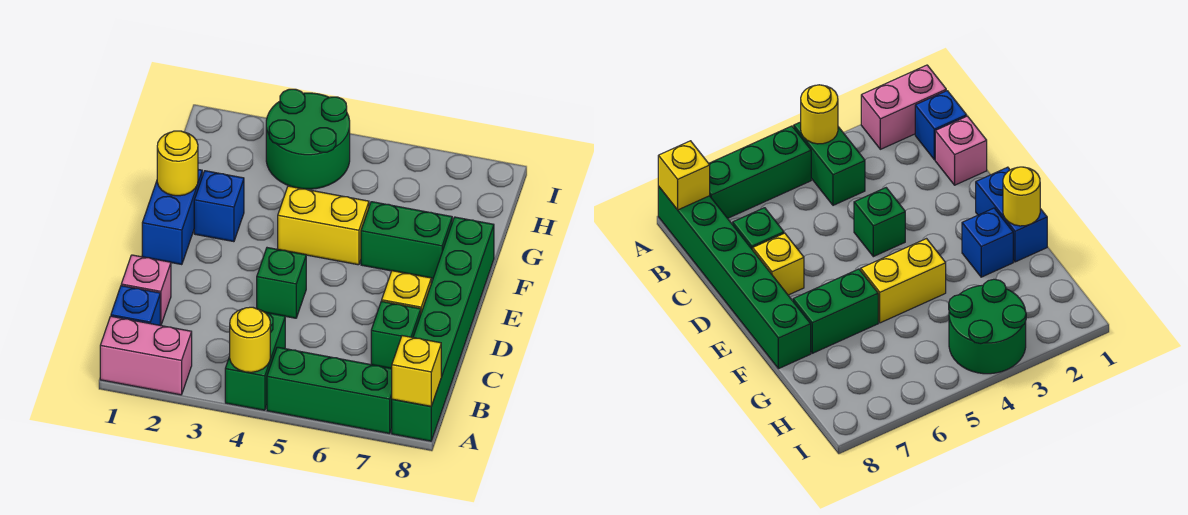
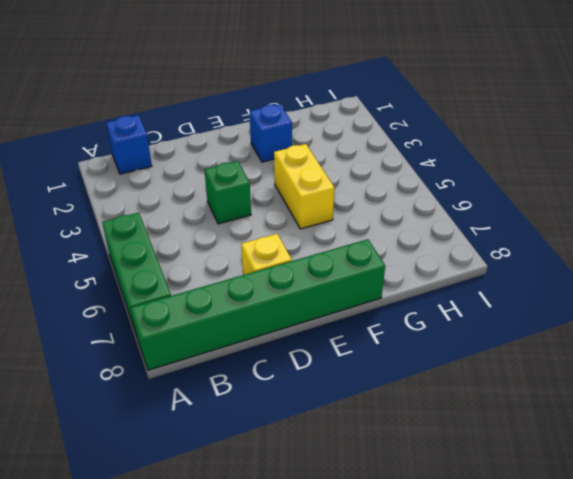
none -> pink 1x2 brick [100,316,192,395]
none -> green 1x2 brick [225,312,285,410]
none -> pink 1x1 brick [121,255,171,326]

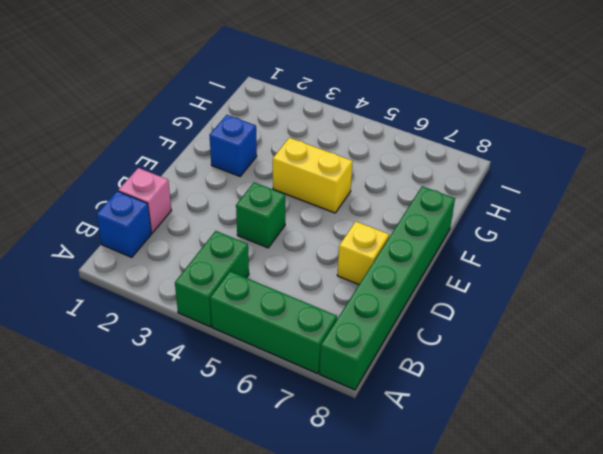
none -> pink 1x2 brick [100,316,192,395]
none -> green 1x1 brick [371,301,421,368]
none -> blue 1x2 brick [142,170,202,265]

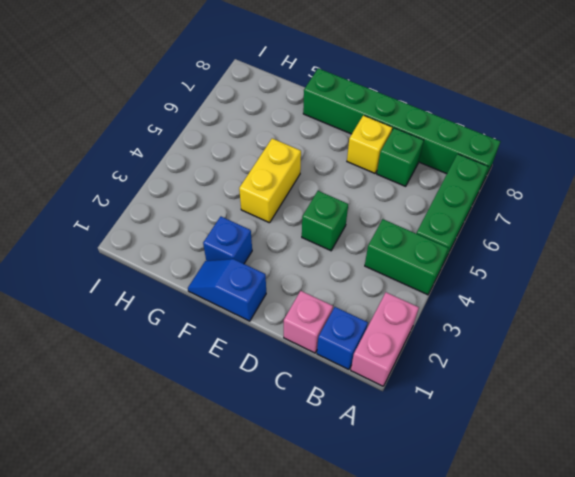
blue 1x2 slope [188,259,266,321] -> blue 1x2 brick [142,170,202,265]
none -> green 1x2 brick [361,202,452,279]
none -> green 2x2 round brick [266,89,350,189]
none -> yellow 1x1 round brick [230,307,270,372]

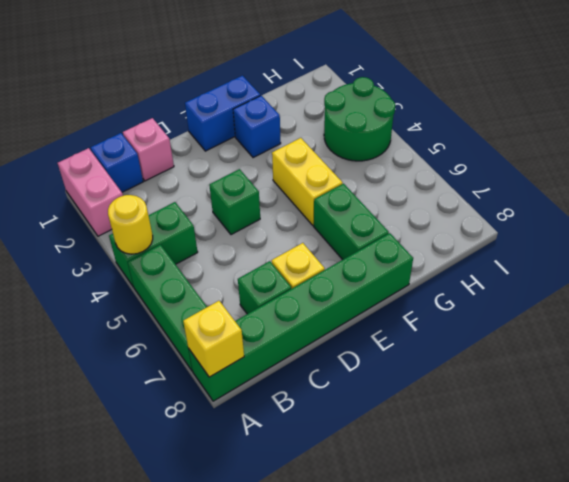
none -> yellow 1x1 round brick [157,131,198,196]

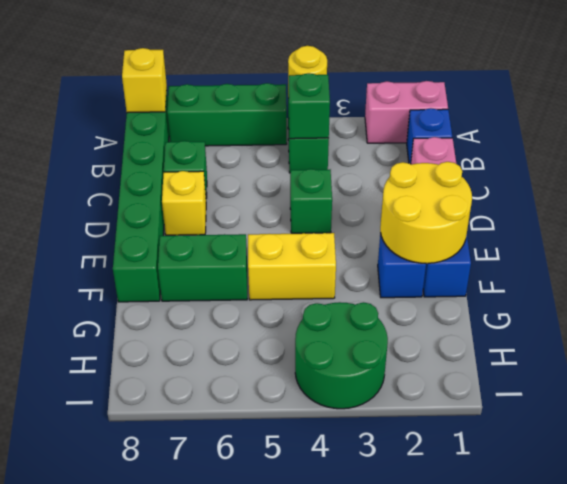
green 1x1 brick [289,73,330,139] -> none
yellow 2x2 round brick [380,162,472,264] -> yellow 1x1 round brick [157,131,198,196]

